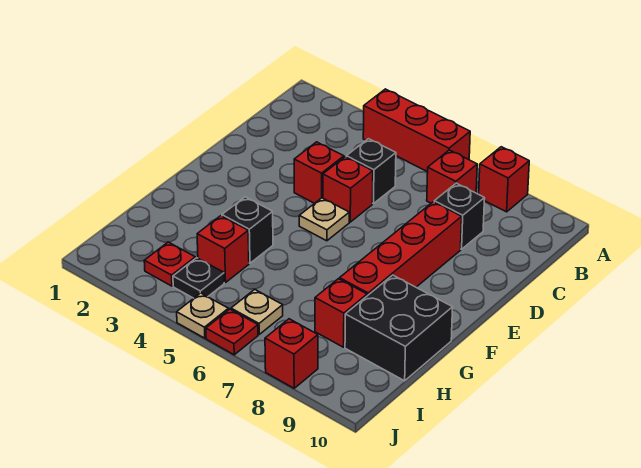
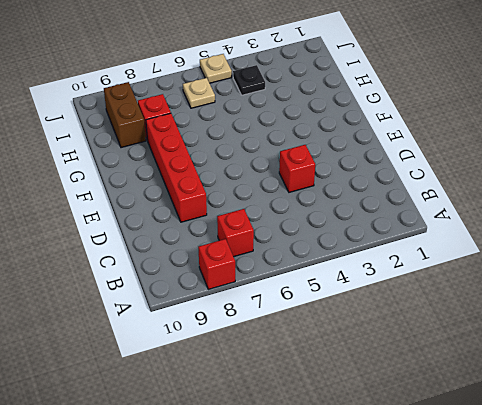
brown 1x2 brick [104,82,146,148] -> black 2x2 brick [345,275,453,381]
none -> red 1x3 brick [363,89,470,172]
none -> black 1x1 brick [346,139,396,204]
none -> black 1x1 brick [434,183,485,249]

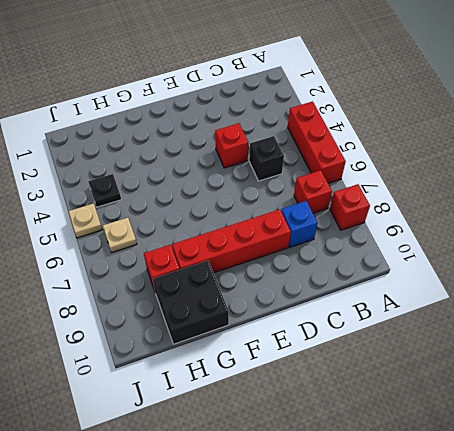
blue 1x1 brick [281,201,318,247] -> black 1x1 brick [434,183,485,249]
none -> red 1x1 brick [323,157,373,222]
none -> tan 1x1 plate [299,198,349,241]
none -> black 1x1 brick [222,197,273,263]

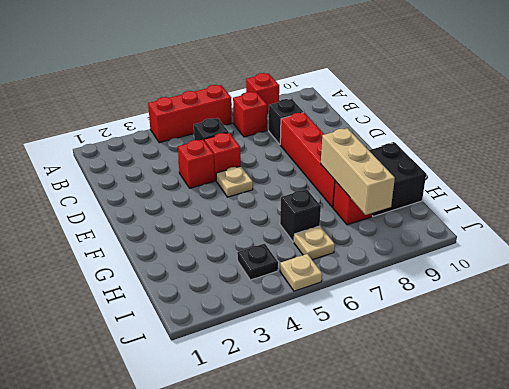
tan 1x3 brick [321,128,395,215] -> none
black 1x1 brick [280,189,321,242] -> black 1x1 brick moved to [222,197,273,263]
none -> red 1x1 brick [197,216,249,283]
none -> red 1x1 plate [144,242,195,286]
none -> red 1x1 plate [206,309,258,355]

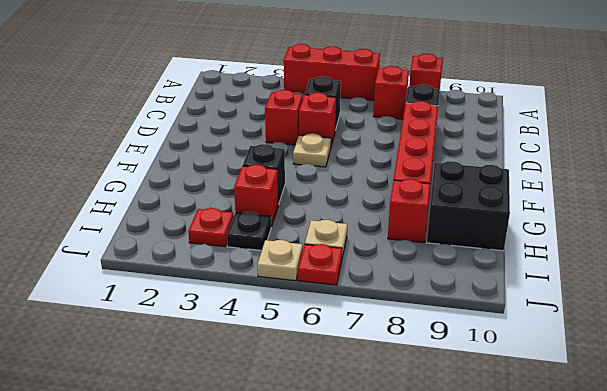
none -> red 1x1 brick [265,319,318,388]

